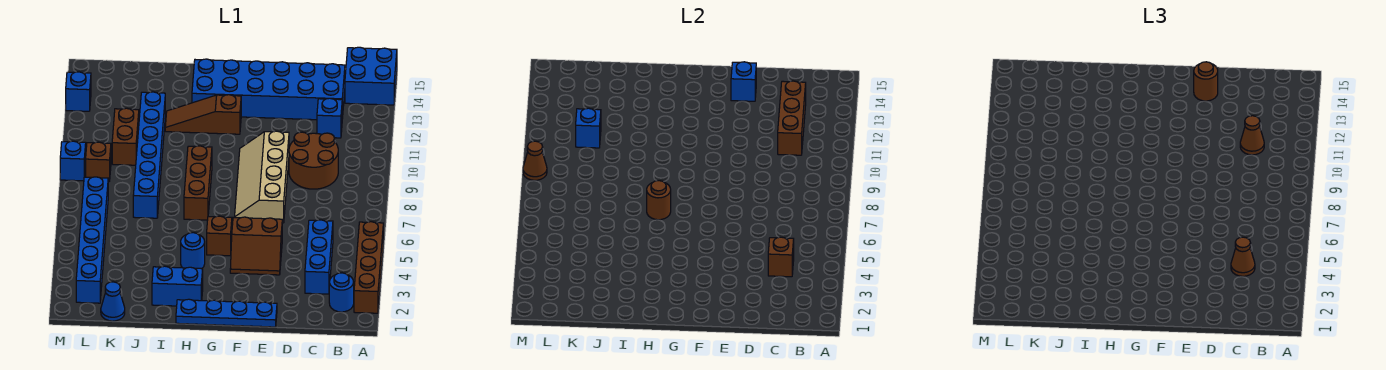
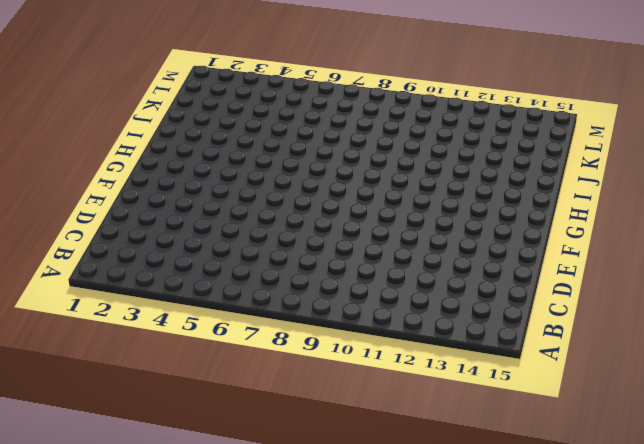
none -> brown 1x4 brick [354,222,383,313]
none -> blue 2x2 brick [345,47,397,105]
none -> blue 1x1 round brick [329,273,354,312]
none -> blue 1x3 brick [305,220,333,294]

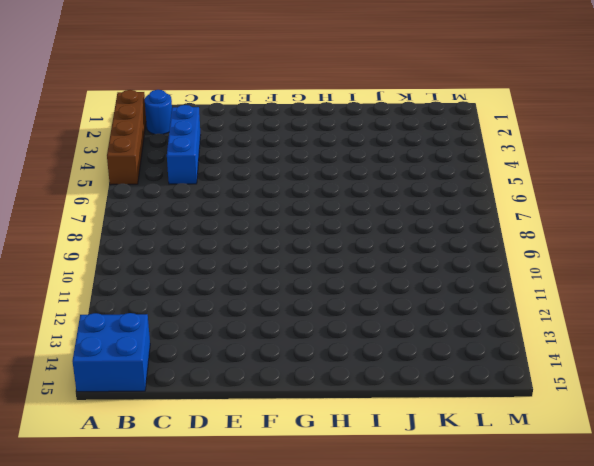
none -> brown 2x2 round brick [289,132,338,189]
none -> blue 1x1 brick [317,98,342,138]
none -> blue 2x6 brick [192,59,345,120]
none -> blue 1x4 plate [176,299,277,327]

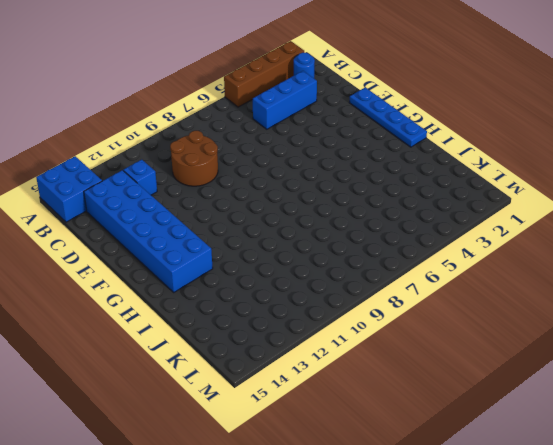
none -> brown 2x2 slope [230,217,282,275]
none -> tan 2x4 slope [234,131,289,223]
none -> brown 1x1 brick [207,216,232,256]
none -> brown 1x3 slope [165,95,241,134]

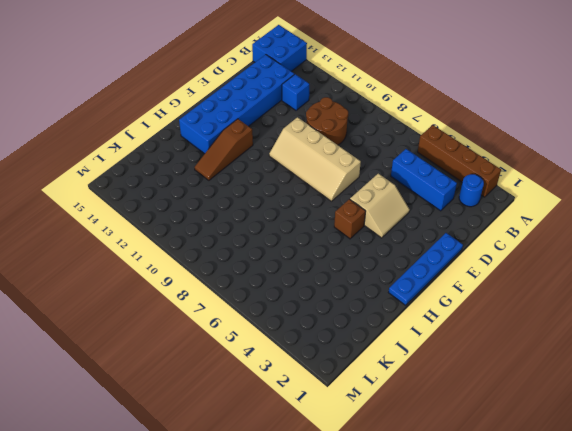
tan 2x2 slope [350,174,410,238] -> brown 2x2 slope [230,217,282,275]
none -> blue 1x2 brick [152,266,203,306]
none -> blue 1x1 round brick [181,233,205,269]
none -> brown 1x3 brick [184,146,212,220]
none -> blue 1x6 brick [133,92,165,218]

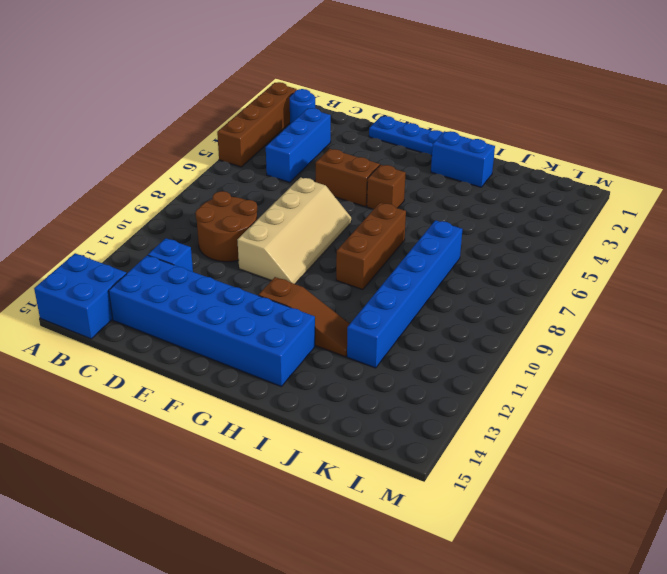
none -> blue 1x1 round brick [181,233,205,269]
none -> blue 1x1 cone [101,282,125,321]
none -> brown 1x2 brick [112,108,139,165]
none -> blue 1x6 brick [76,177,108,303]

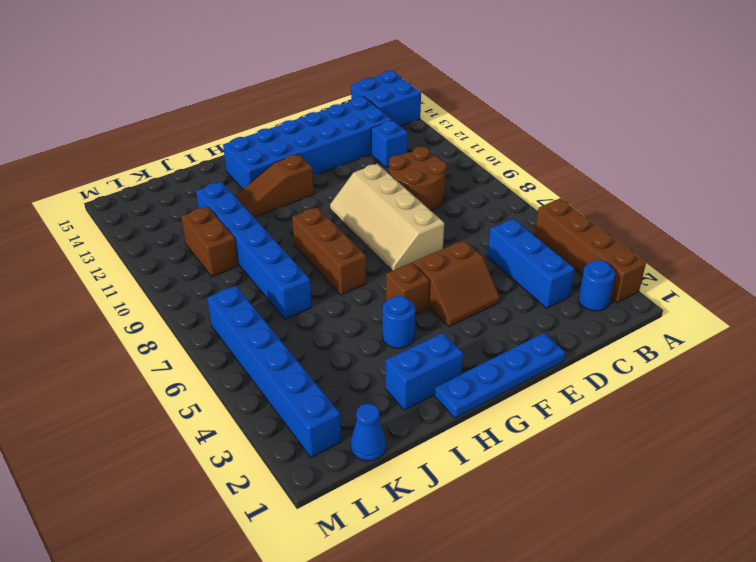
none -> brown 1x1 brick [86,142,111,182]
none -> blue 1x1 brick [60,141,86,181]
none -> blue 1x1 brick [66,72,91,111]
none -> brown 1x1 brick [768,237,794,277]

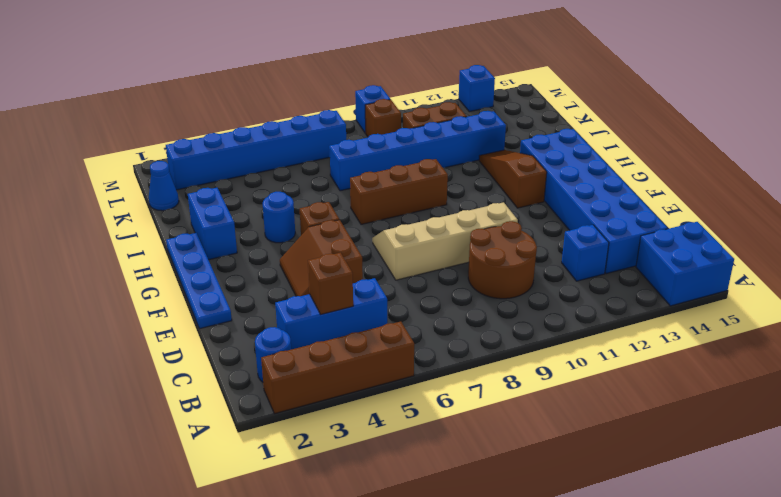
none -> brown 1x3 brick [778,81,806,155]
none -> blue 1x1 brick [731,62,756,101]
none -> brown 1x1 round brick [647,181,671,220]
none -> blue 1x1 brick [576,108,601,148]

